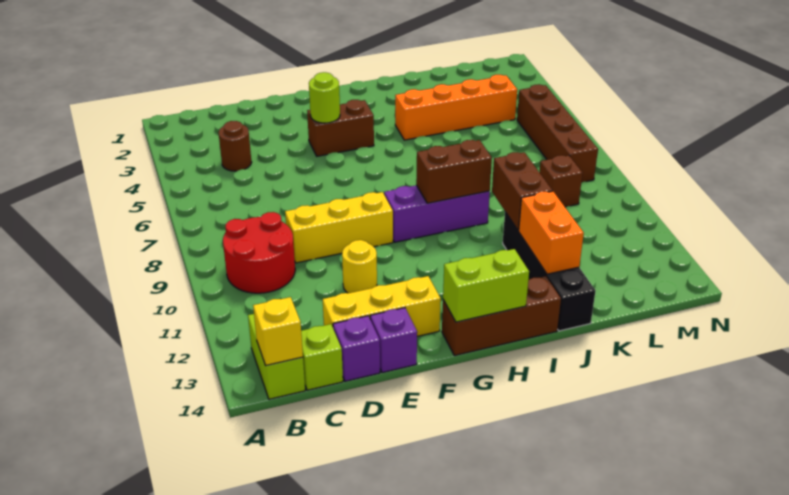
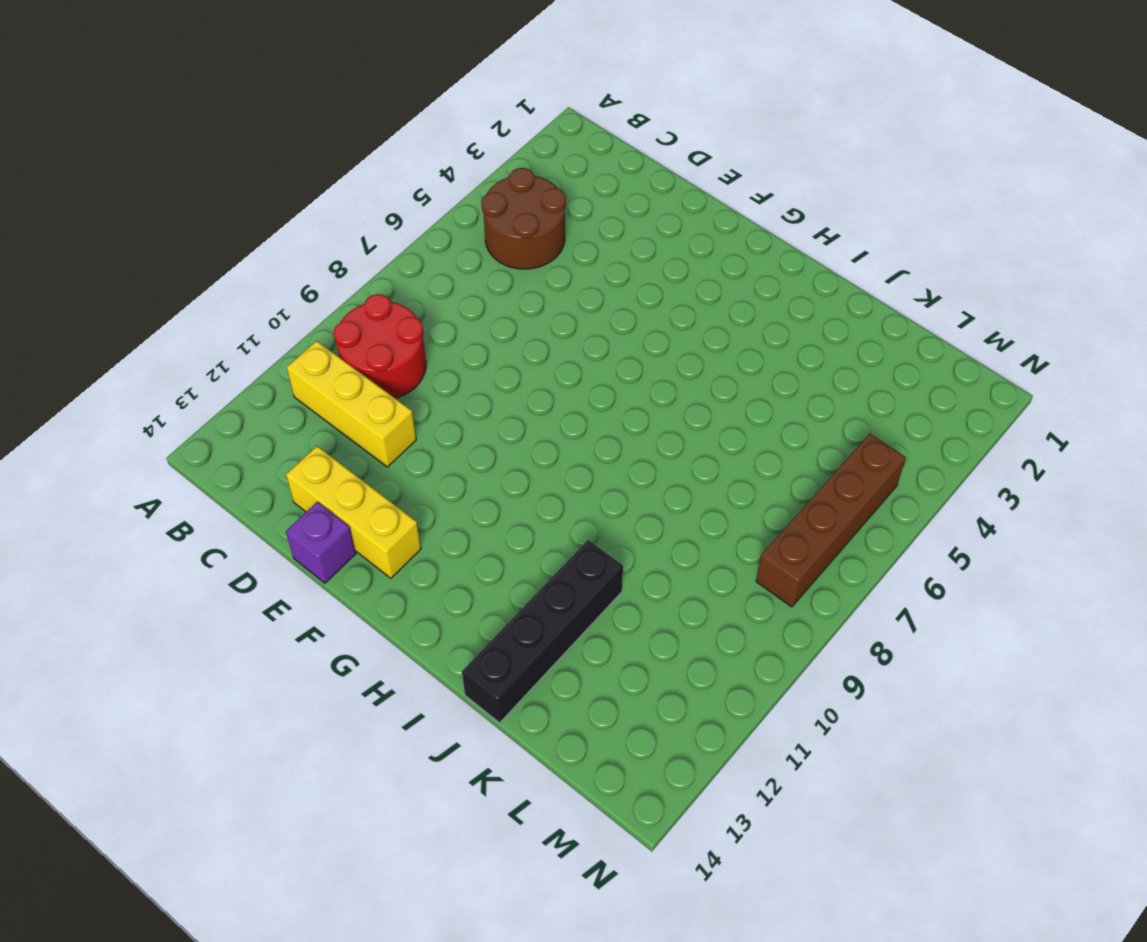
brown 2x2 round brick [481,168,566,269] -> brown 1x1 round brick [218,121,252,171]
yellow 1x3 brick [287,341,416,467] -> yellow 1x3 brick moved to [285,192,393,263]
none -> lime 1x2 brick [248,314,305,399]
none -> lime 1x1 brick [301,324,343,390]
none -> purple 1x1 brick [333,316,380,381]

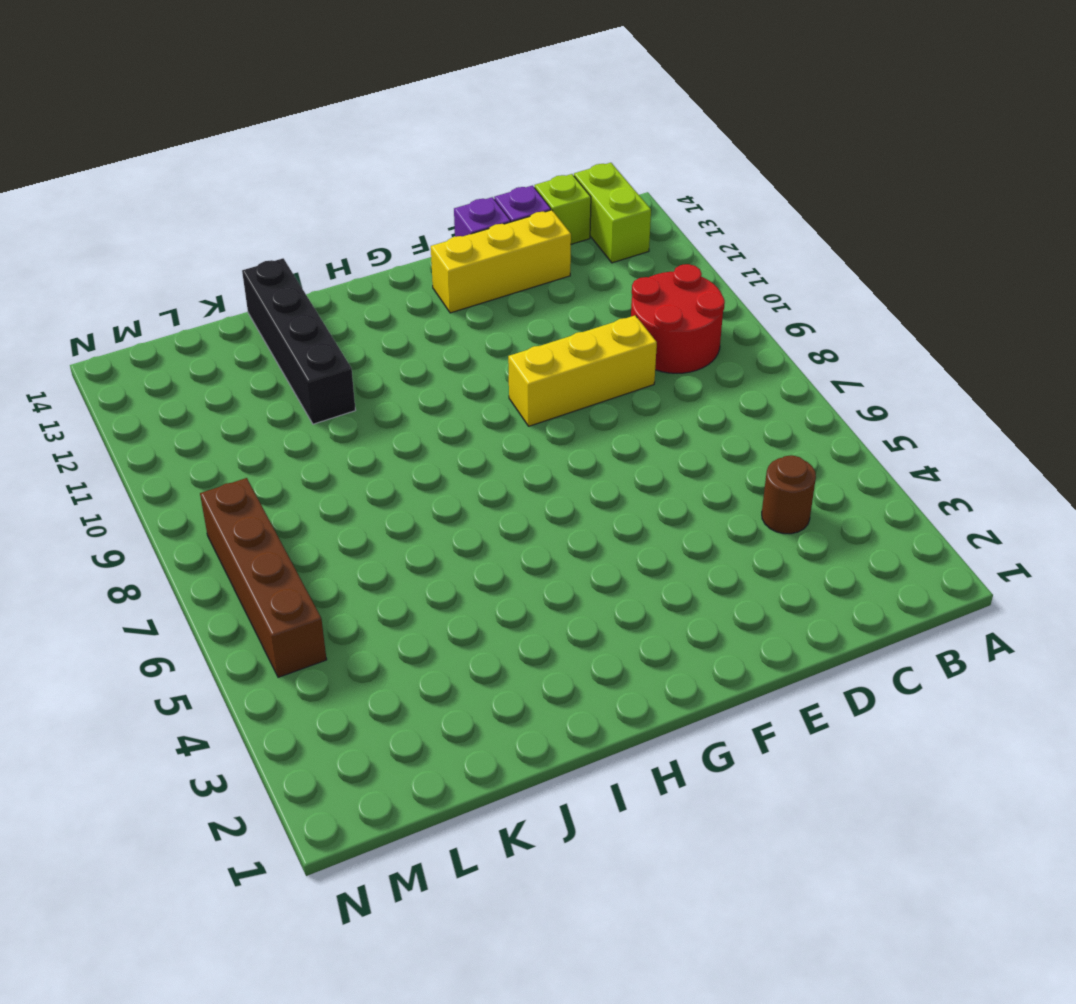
none -> yellow 1x1 round brick [342,240,377,293]
none -> brown 1x2 brick [307,100,374,156]
none -> purple 1x3 brick [384,185,490,242]

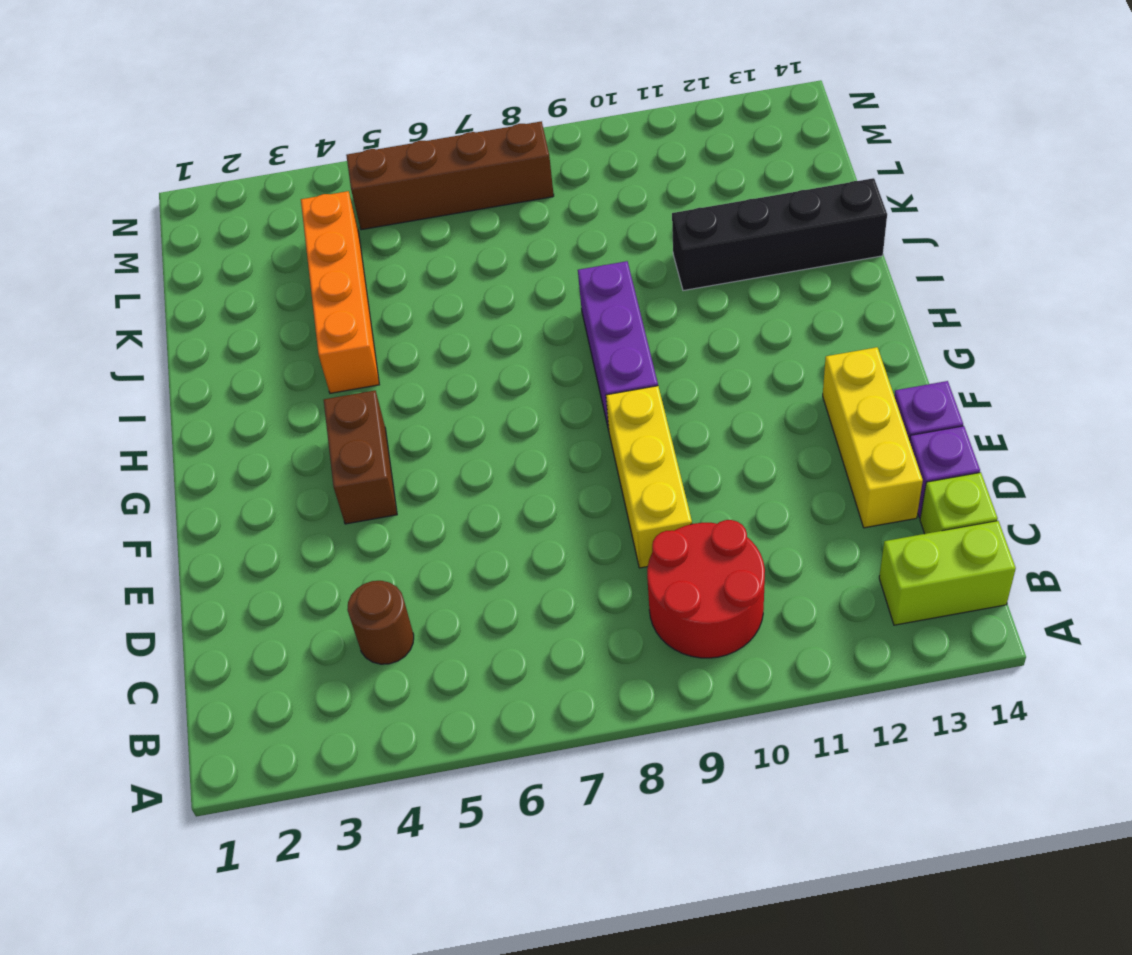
none -> yellow 1x1 round brick [342,240,377,293]
none -> brown 1x3 brick [442,276,561,356]
none -> brown 1x1 brick [540,155,582,207]

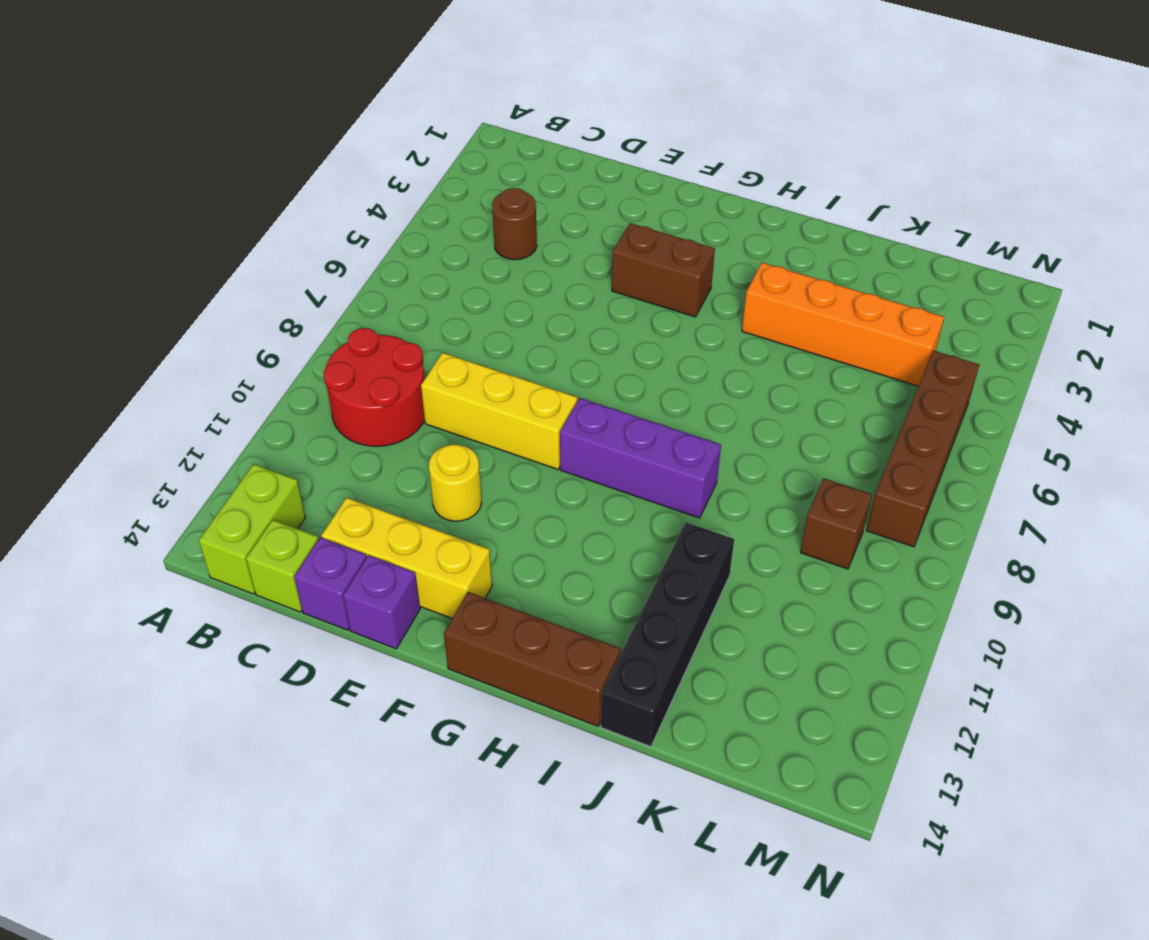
none -> yellow 1x1 brick [253,297,303,365]
none -> lime 1x1 round brick [309,72,340,123]
none -> lime 1x2 brick [443,249,529,322]

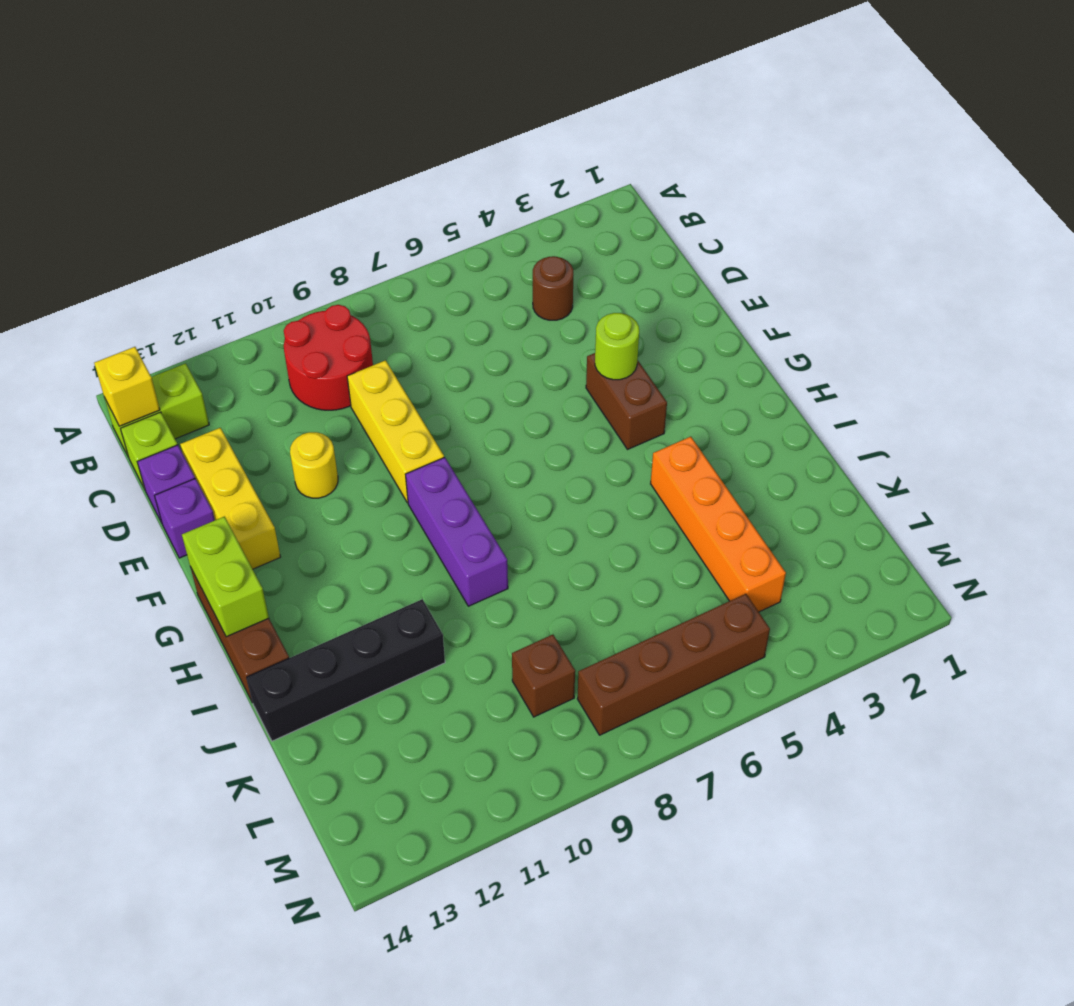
none -> brown 1x2 brick [416,140,492,203]
none -> brown 1x2 brick [492,152,552,230]
none -> orange 1x2 brick [519,191,584,274]

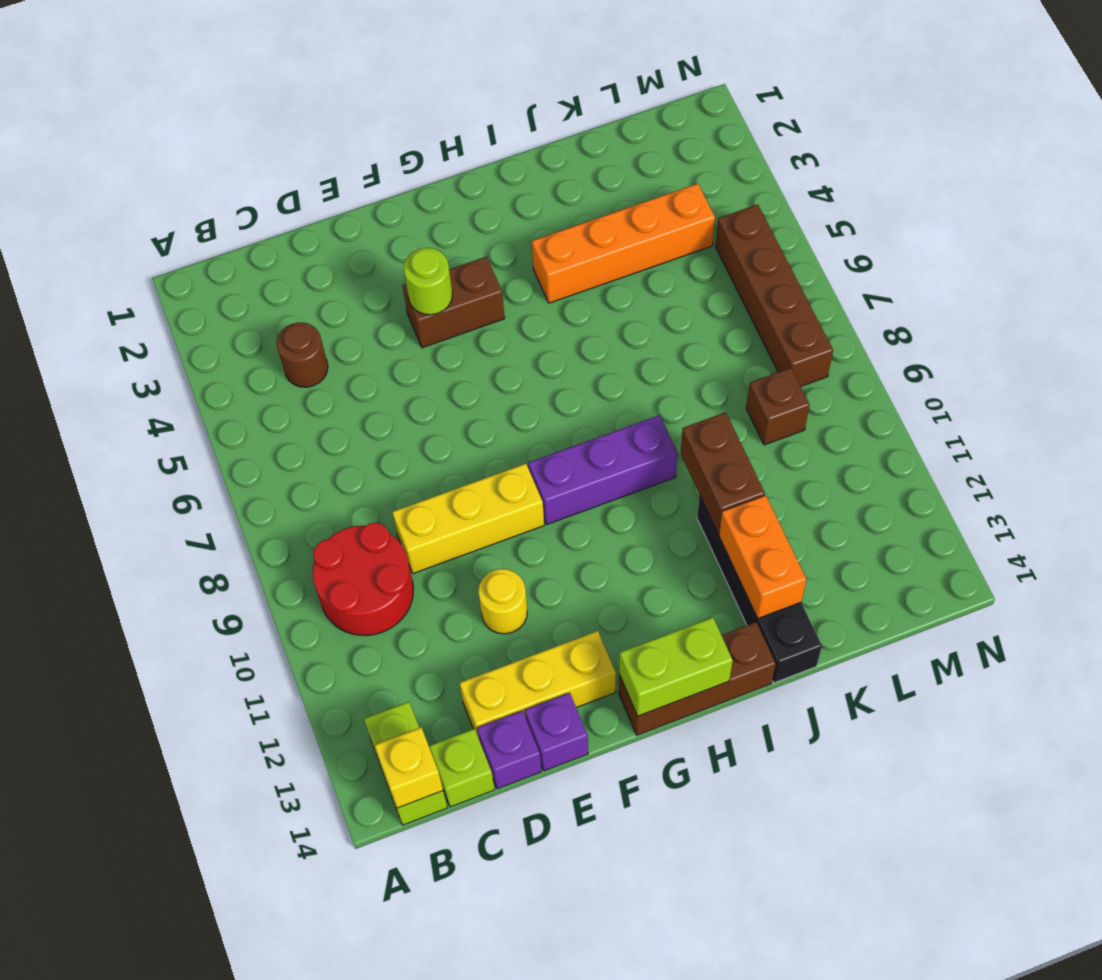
none -> brown 1x2 brick [416,140,492,203]

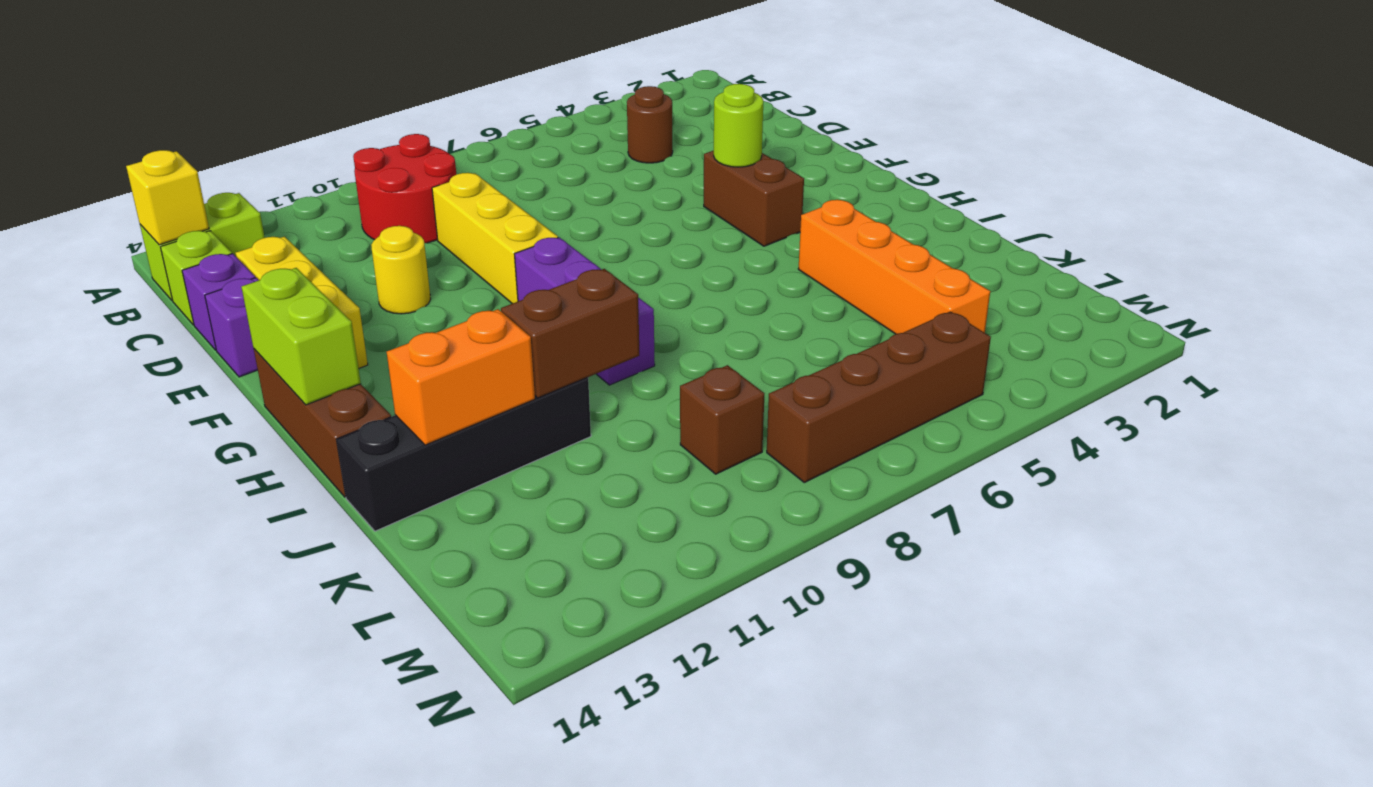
none -> brown 1x2 brick [416,140,492,203]

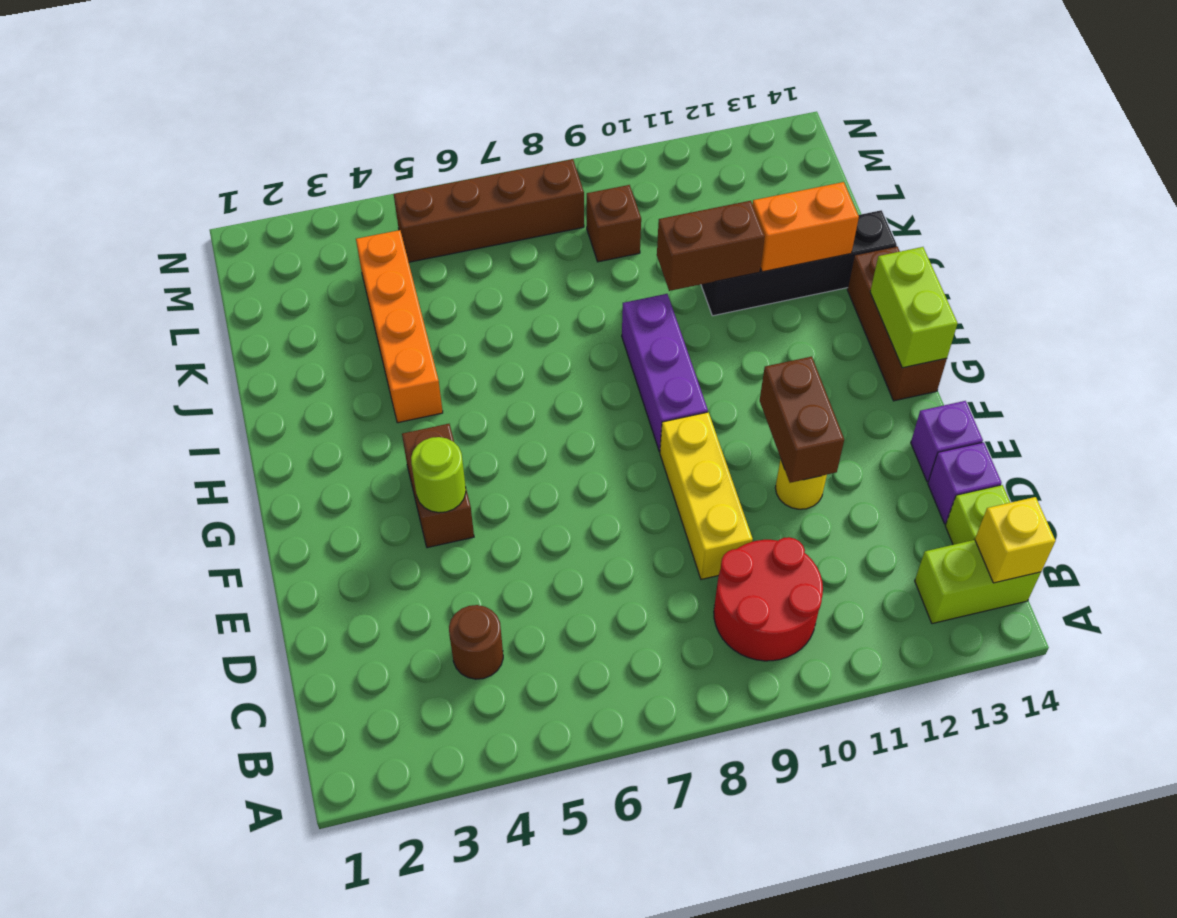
brown 1x2 brick [760,357,844,483] -> brown 1x2 brick moved to [416,140,492,203]
none -> yellow 1x3 brick [323,276,441,336]

